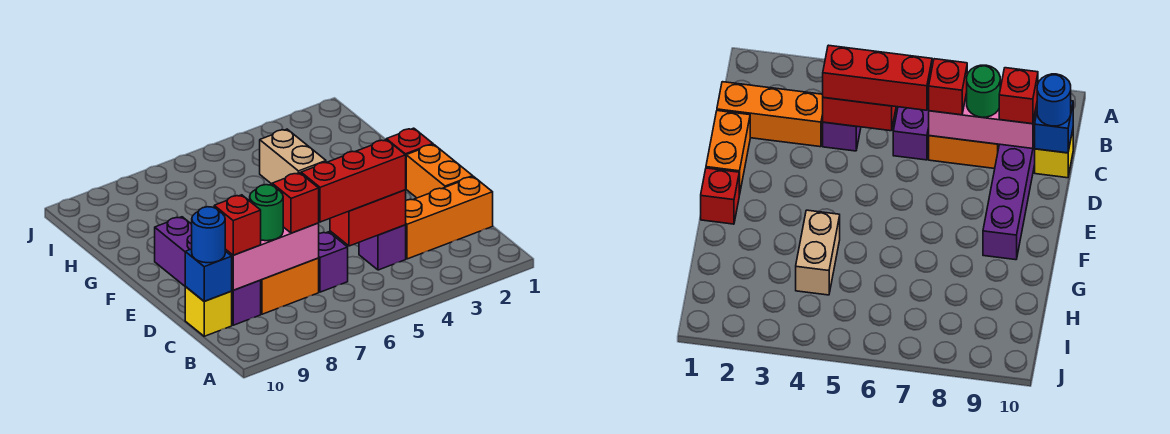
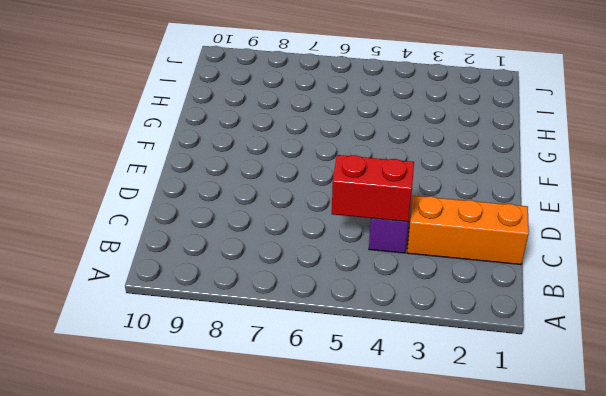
none -> purple 1x1 brick [319,232,348,292]
none -> orange 1x2 brick [261,258,319,314]
none -> purple 1x4 brick [155,217,261,325]

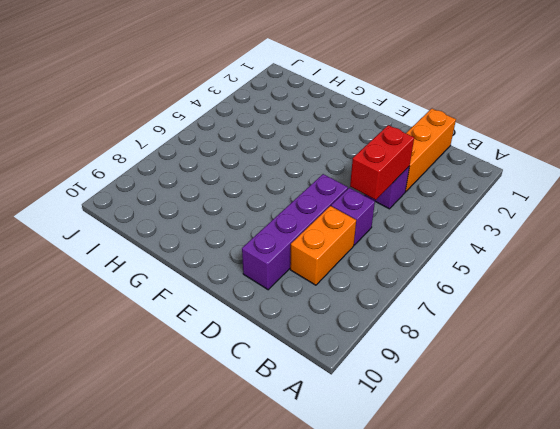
purple 1x4 brick [242,174,348,290] -> purple 1x4 brick turned to [155,217,261,325]
none -> yellow 1x1 brick [185,287,232,336]
none -> orange 1x2 brick [406,144,473,198]
none -> red 1x1 brick [386,128,433,155]

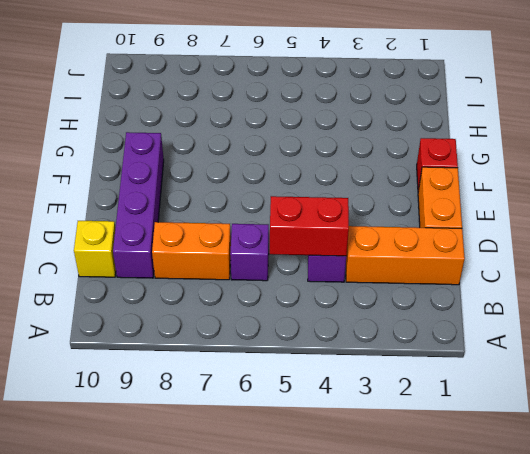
none -> tan 1x2 brick [260,129,326,184]
none -> pink 1x3 brick [225,223,319,290]
none -> blue 1x1 brick [185,249,232,301]

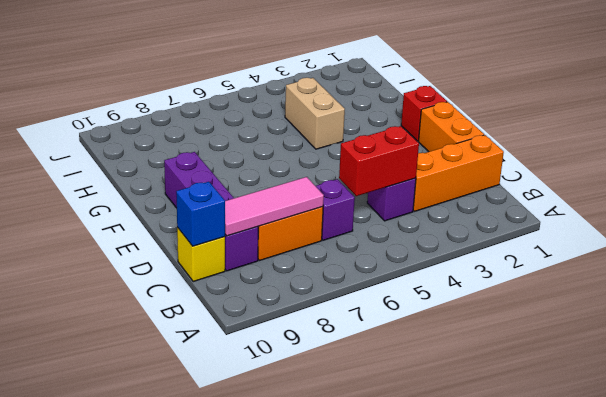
pink 1x3 tile [225,177,324,236] -> pink 1x3 brick [225,223,319,290]
none -> red 1x3 brick [301,140,406,222]
none -> red 1x1 brick [272,173,319,233]
none -> green 1x1 round brick [250,185,283,241]

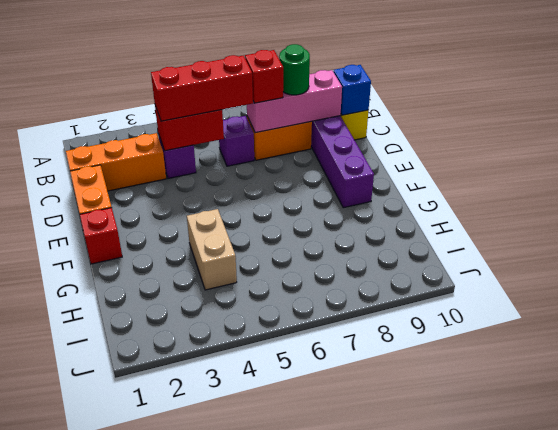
none -> red 1x1 brick [214,195,261,255]
none -> blue 1x1 round brick [192,207,226,263]

